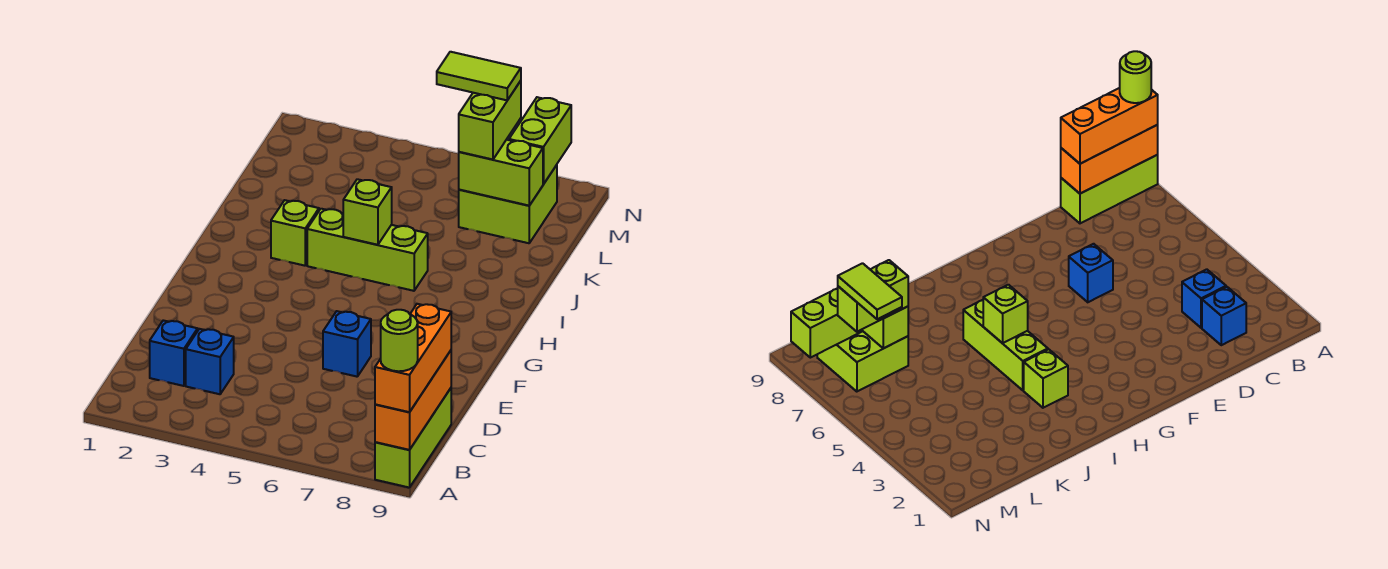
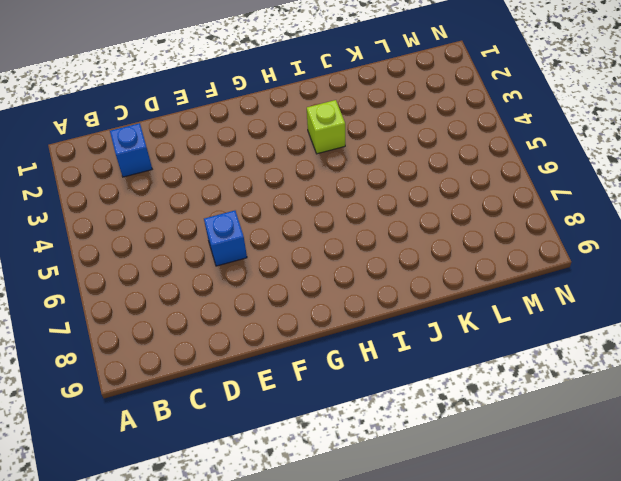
none -> lime 1x3 brick [375,388,451,488]
none -> blue 1x1 brick [186,329,234,394]
none -> lime 1x3 brick [307,209,428,291]

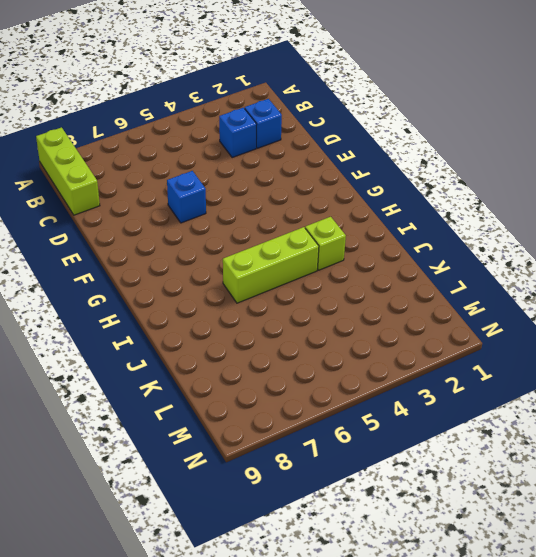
none -> lime 2x2 brick [459,165,557,243]
none -> orange 1x3 brick [375,351,451,450]
none -> lime 1x1 brick [343,179,392,245]

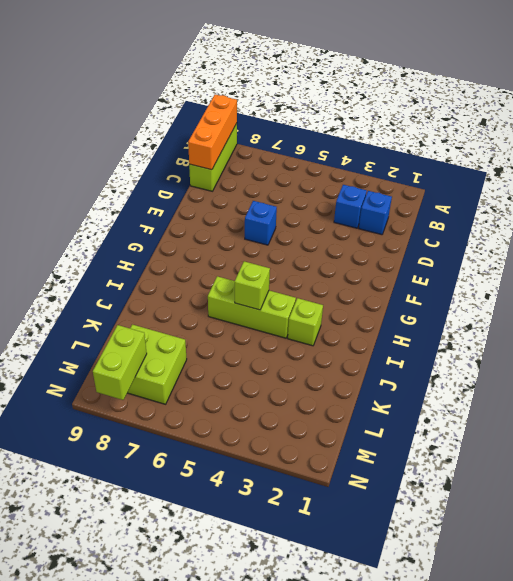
none -> lime 1x2 brick [459,140,543,206]
none -> orange 1x3 brick [375,304,451,412]
none -> lime 1x2 brick [459,81,521,160]

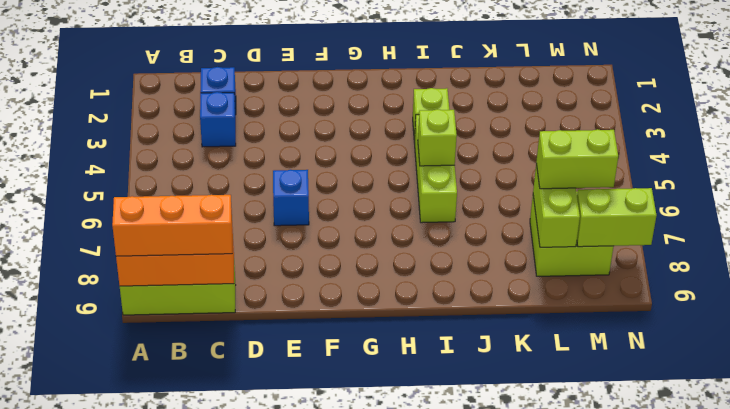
none -> lime 1x1 round brick [381,310,418,371]
none -> lime 1x2 tile [437,52,521,100]

